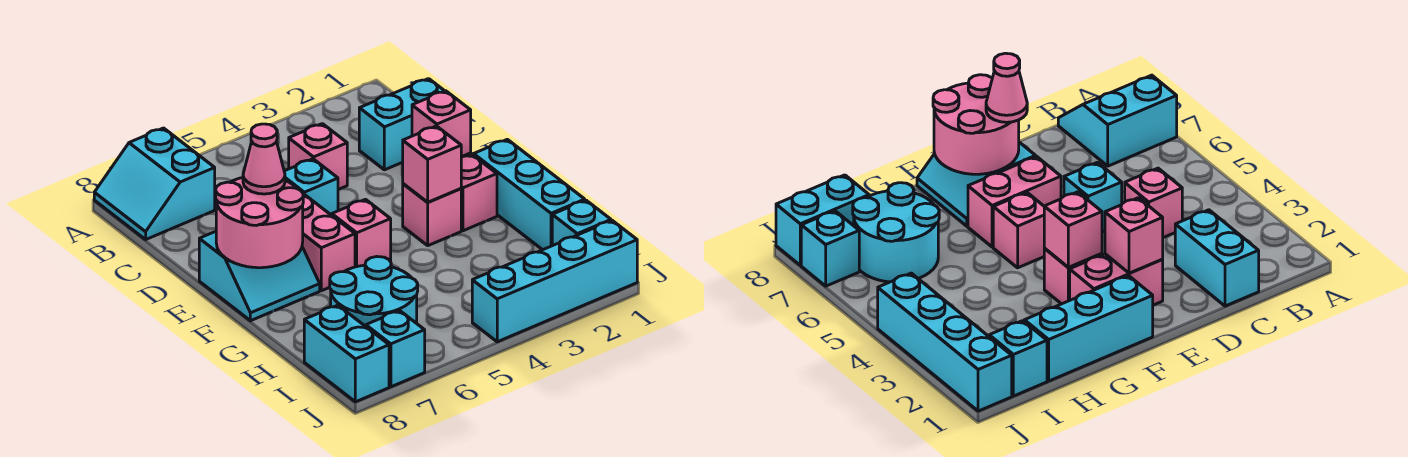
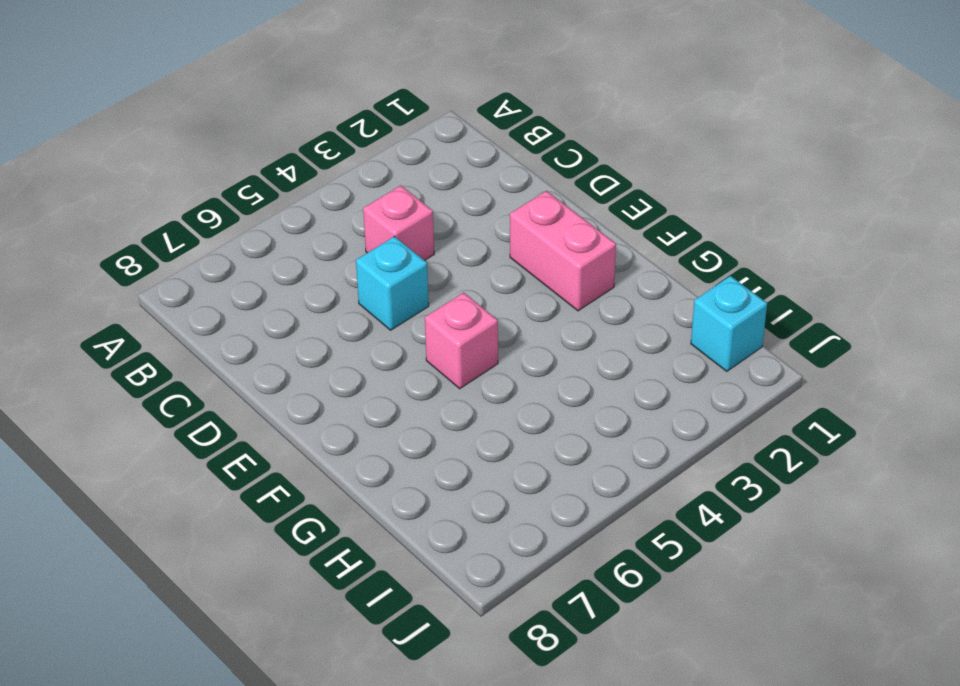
none -> cyan 2x2 slope [94,128,215,239]
none -> cyan 1x2 brick [359,79,444,170]
none -> pink 1x2 brick [302,194,355,291]

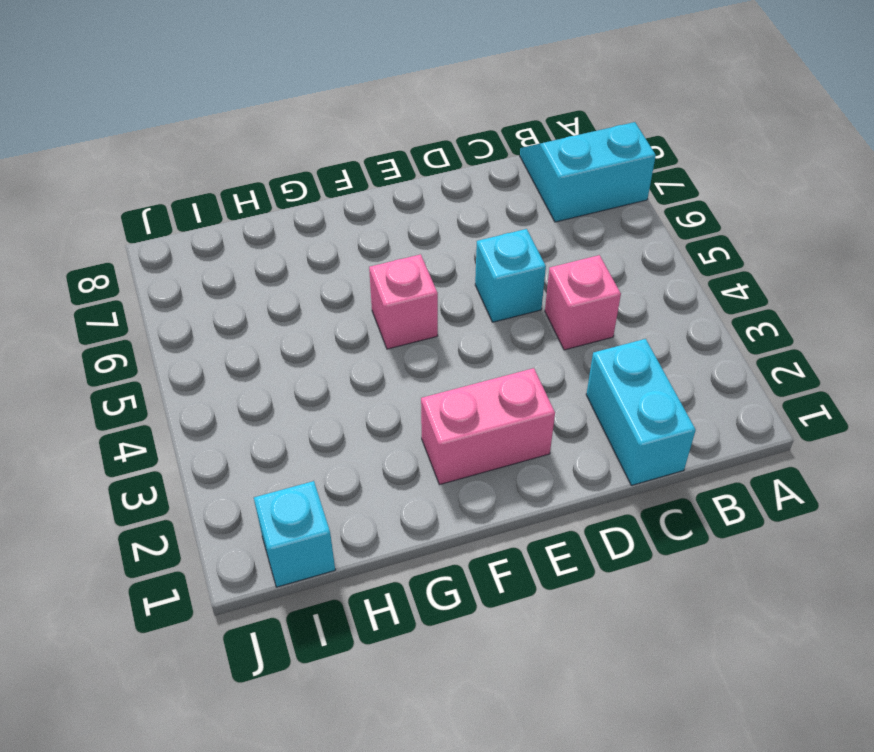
none -> pink 1x2 brick [302,194,355,291]
none -> cyan 2x2 slope [199,231,320,321]
none -> cyan 1x3 brick [474,139,585,250]

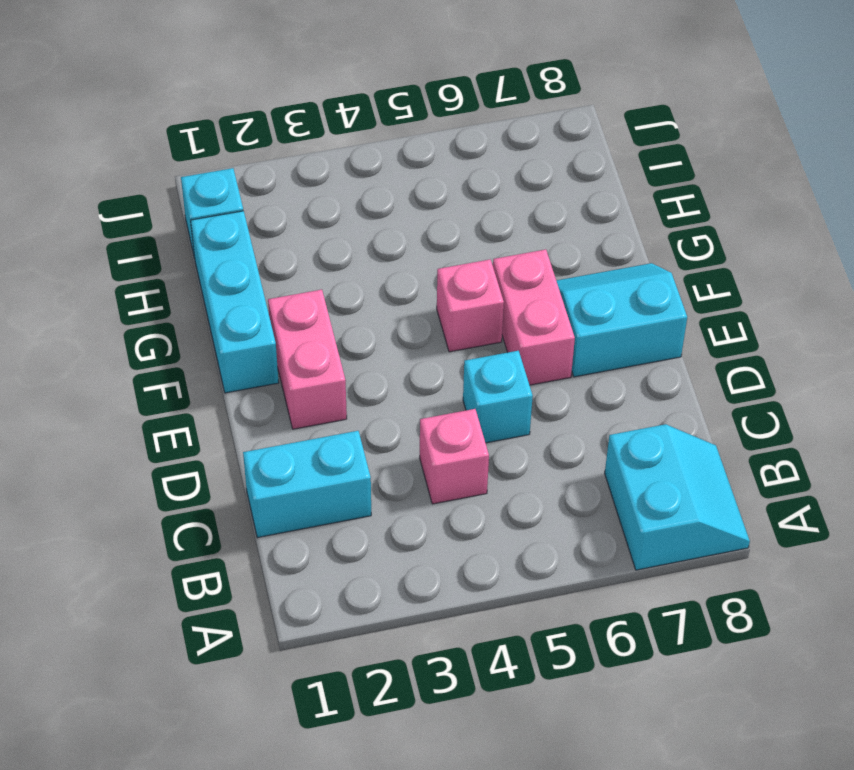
none -> pink 1x1 brick [403,184,461,246]
none -> cyan 2x2 round brick [330,257,418,326]
none -> cyan 1x2 brick [304,305,389,402]

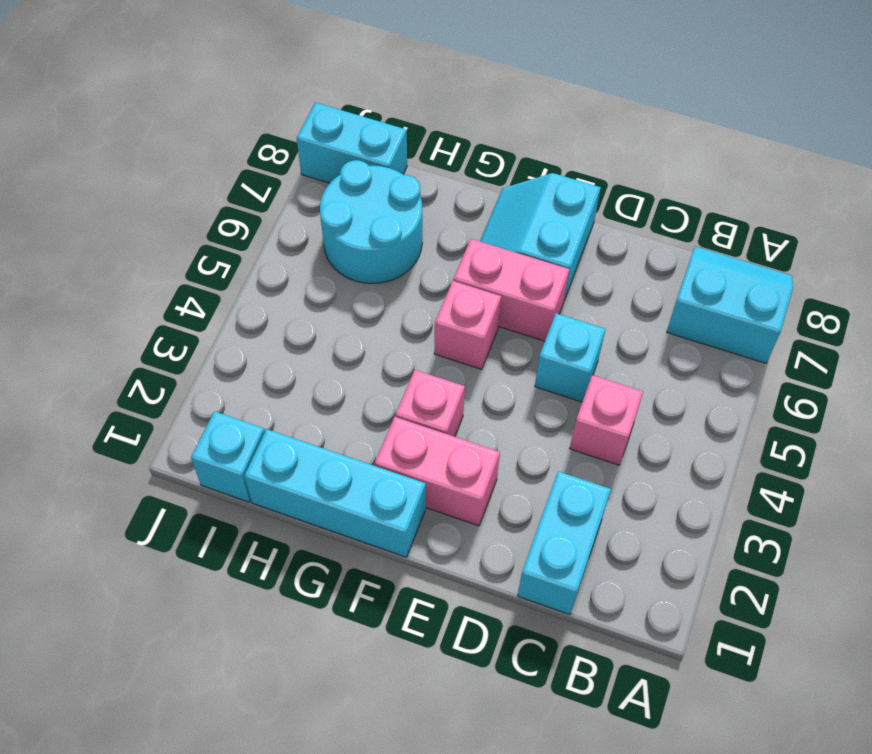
none -> cyan 1x4 brick [472,221,637,342]
none -> cyan 1x1 brick [366,311,425,387]
none -> pink 1x1 brick [412,91,471,157]

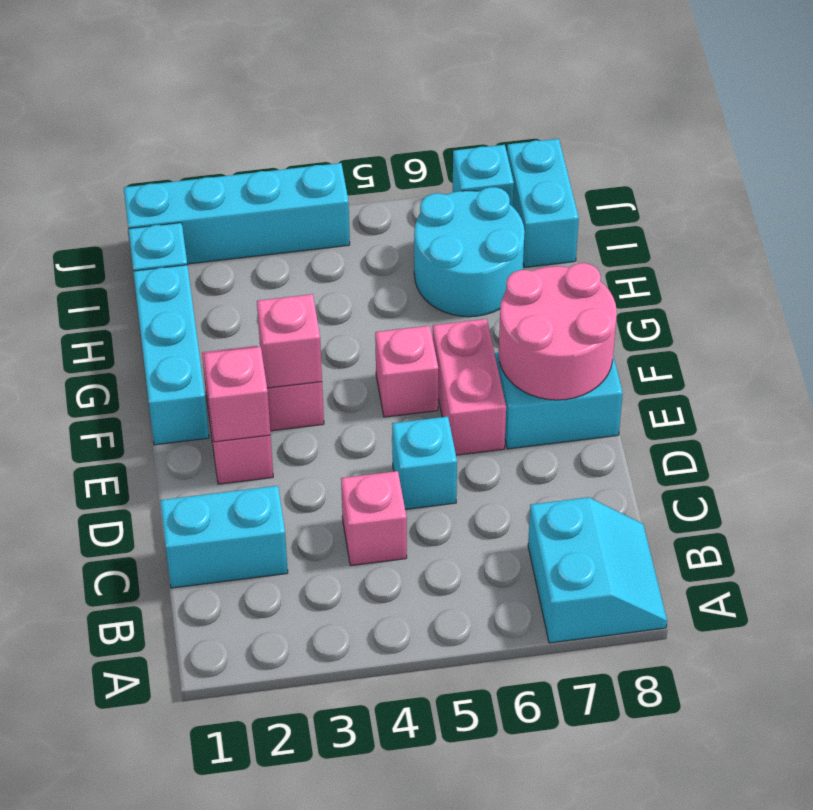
none -> pink 1x1 cone [243,124,285,194]

